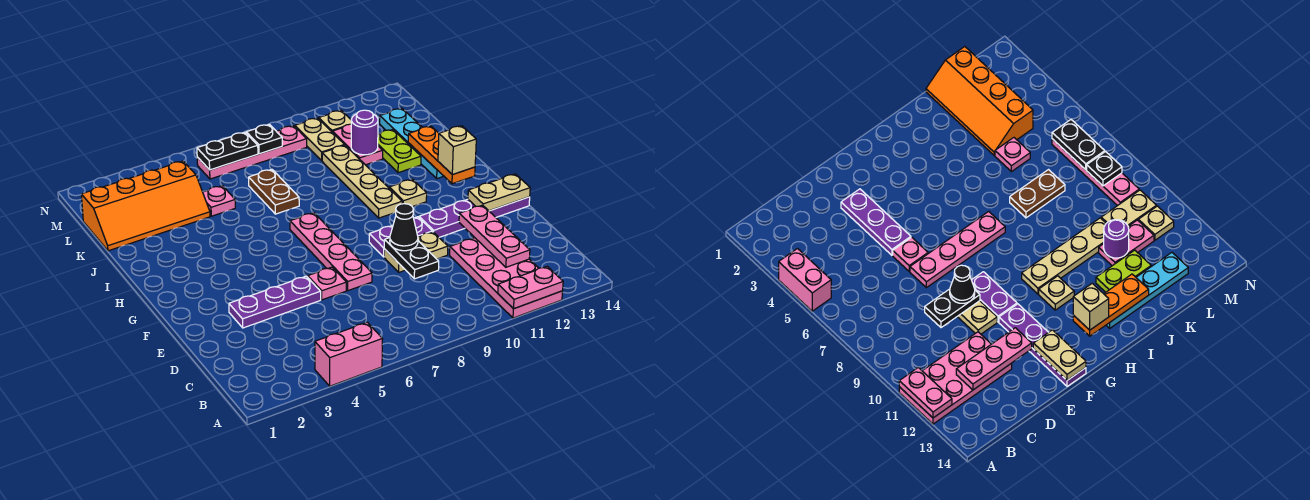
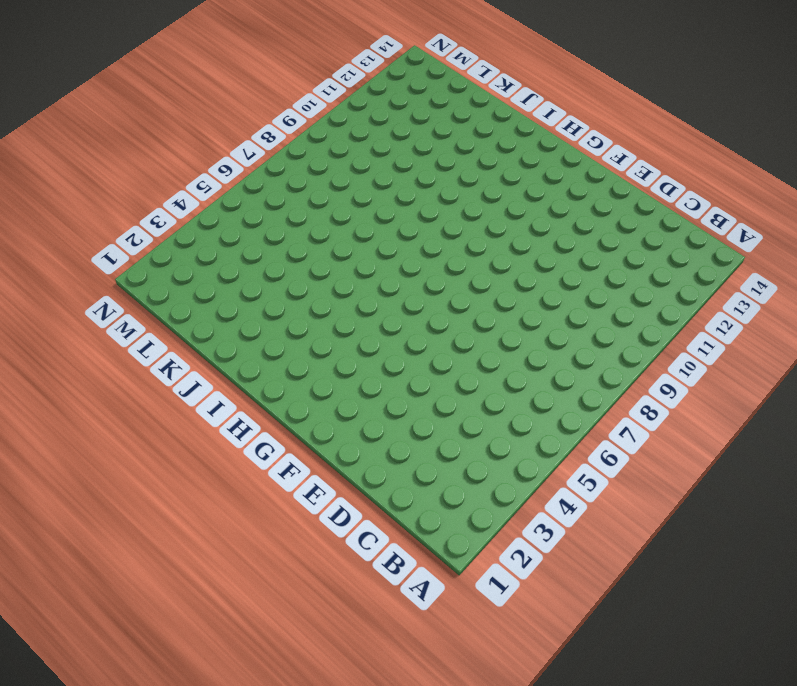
none -> pink 1x2 brick [315,322,383,386]
none -> pink 2x4 plate [450,238,563,318]
none -> purple 1x3 plate [229,276,321,328]

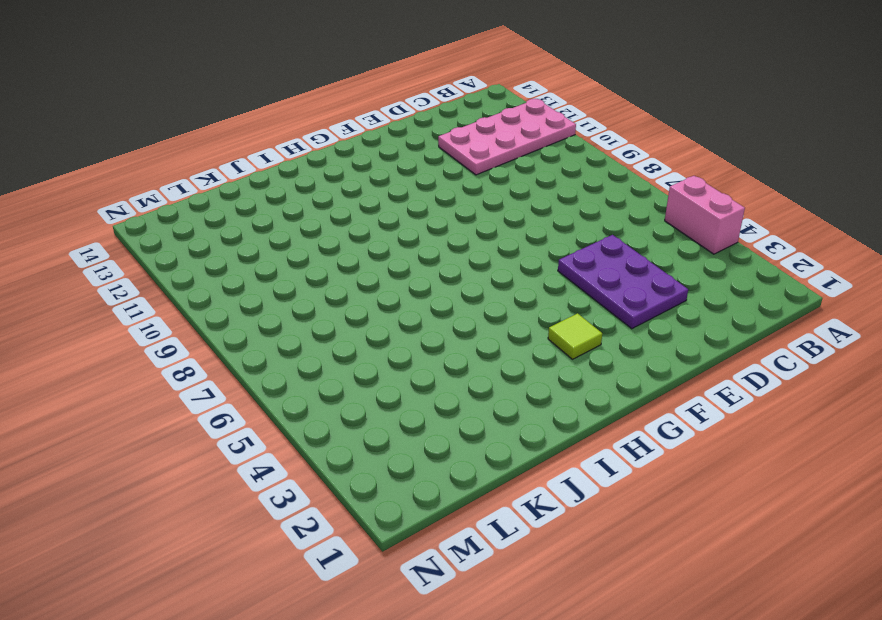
purple 2x3 plate [558,235,688,329] -> purple 1x3 plate [229,276,321,328]
lime 1x1 tile [548,313,602,359] -> none
none -> pink 1x1 plate [308,267,346,300]
none -> pink 1x4 plate [290,213,372,290]
none -> tan 1x2 plate [384,232,448,272]

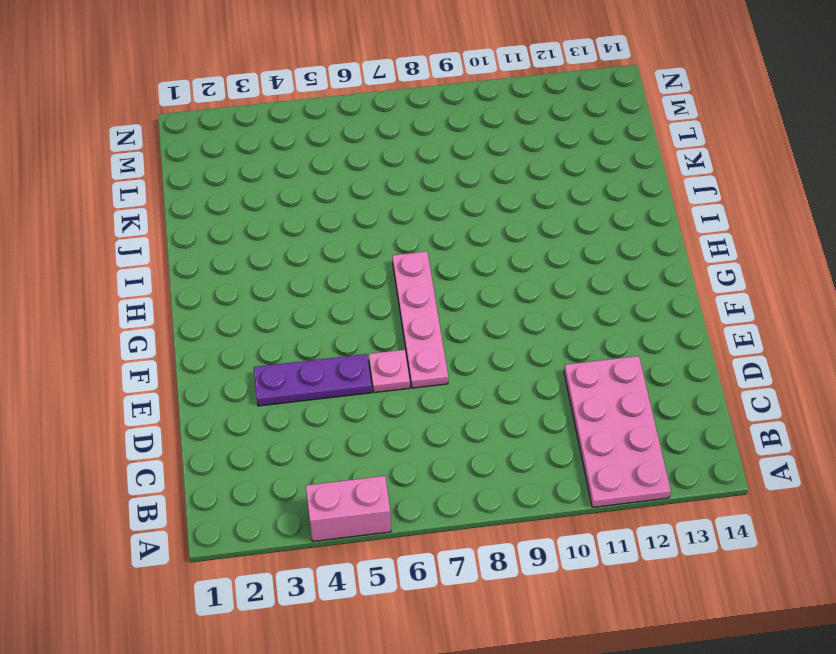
none -> tan 1x2 plate [384,232,448,272]
none -> purple 1x2 plate [369,217,432,257]
none -> purple 1x4 plate [419,197,530,237]

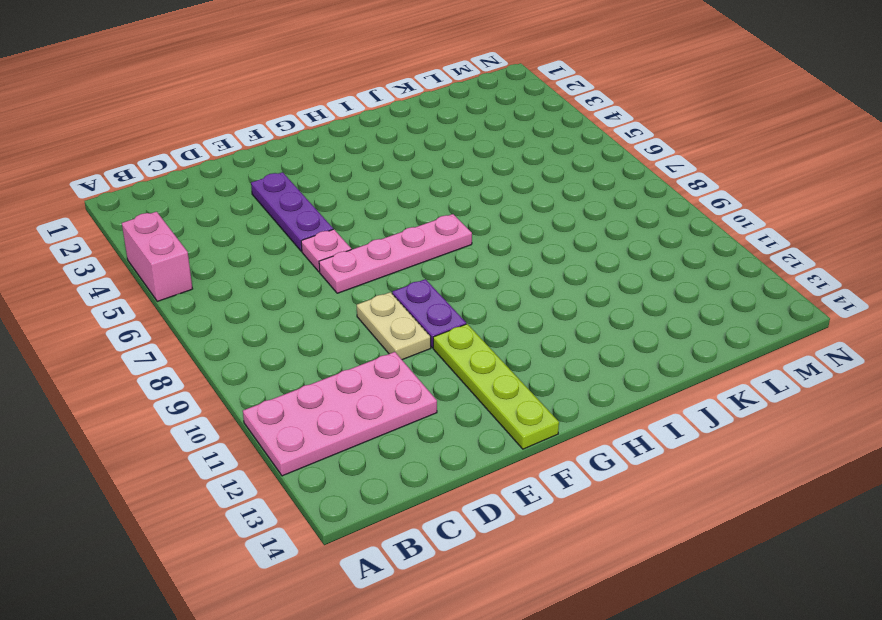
lime 1x4 plate [433,324,559,449] -> purple 1x4 plate [419,197,530,237]
none -> tan 1x4 plate [322,145,402,218]
none -> tan 1x1 plate [389,179,427,207]
none -> cyan 1x4 plate [380,109,443,179]

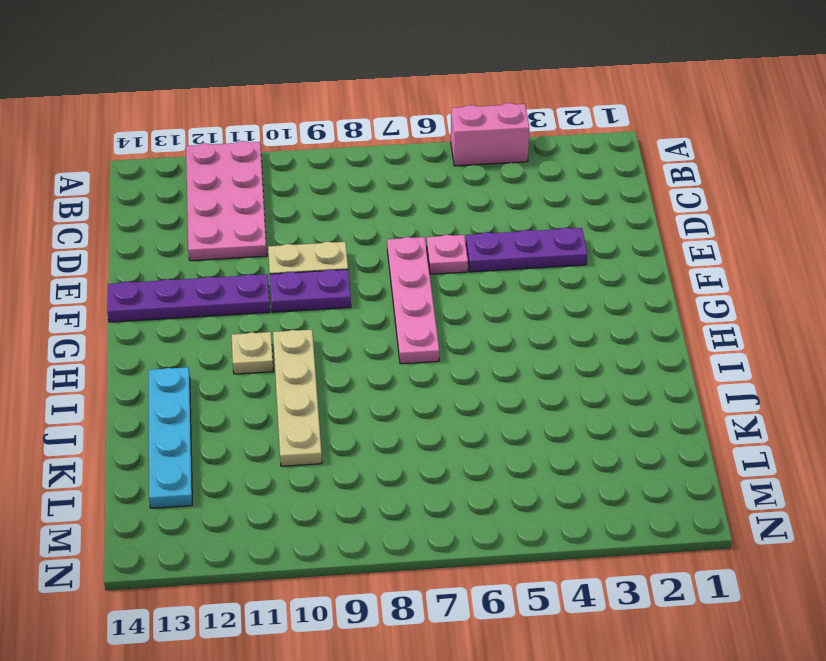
none -> brown 1x2 plate [249,169,299,214]
none -> lime 1x2 plate [378,130,421,173]
none -> orange 2x4 slope [81,161,210,251]

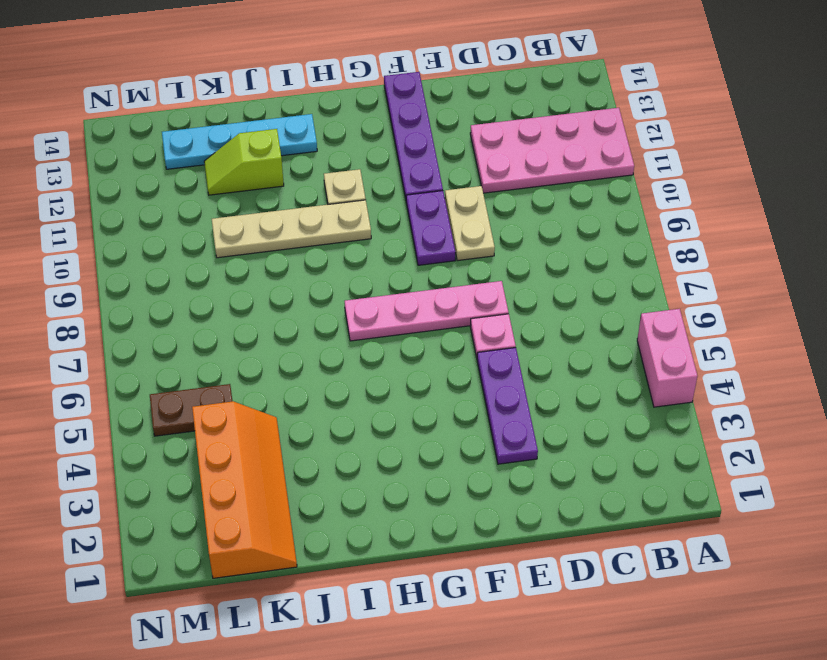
lime 1x2 slope [204,129,284,195] -> lime 1x2 plate [378,130,421,173]
brown 1x2 plate [150,384,232,436] -> brown 1x2 plate moved to [249,169,299,214]
none -> pink 1x1 plate [203,186,235,216]
none -> pink 1x2 plate [332,124,383,165]
none -> tan 1x2 plate [295,118,344,160]

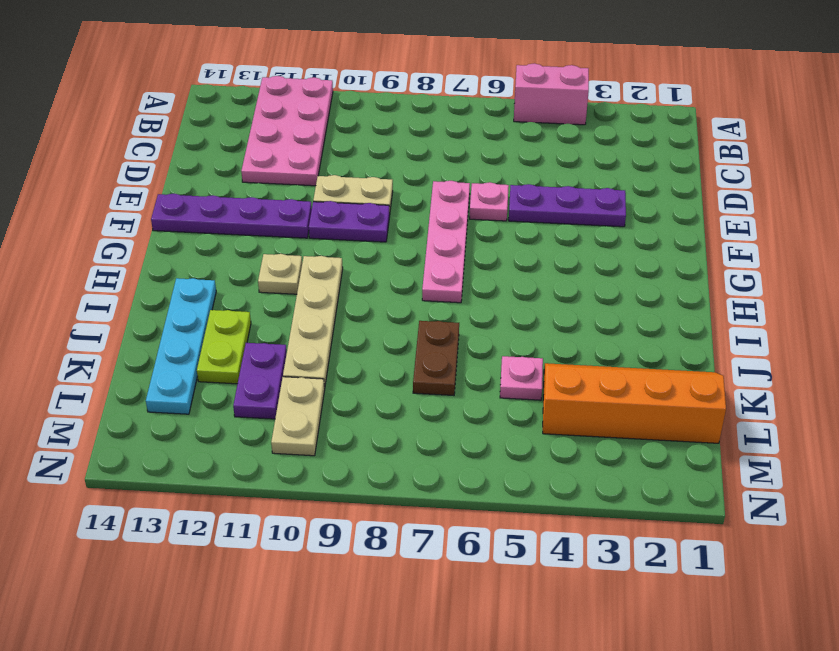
purple 1x2 plate [233,343,287,419] -> pink 1x2 plate [332,124,383,165]
none -> pink 1x4 plate [197,126,307,179]
none -> tan 1x1 plate [319,111,351,132]
none -> pink 1x2 plate [498,266,563,309]

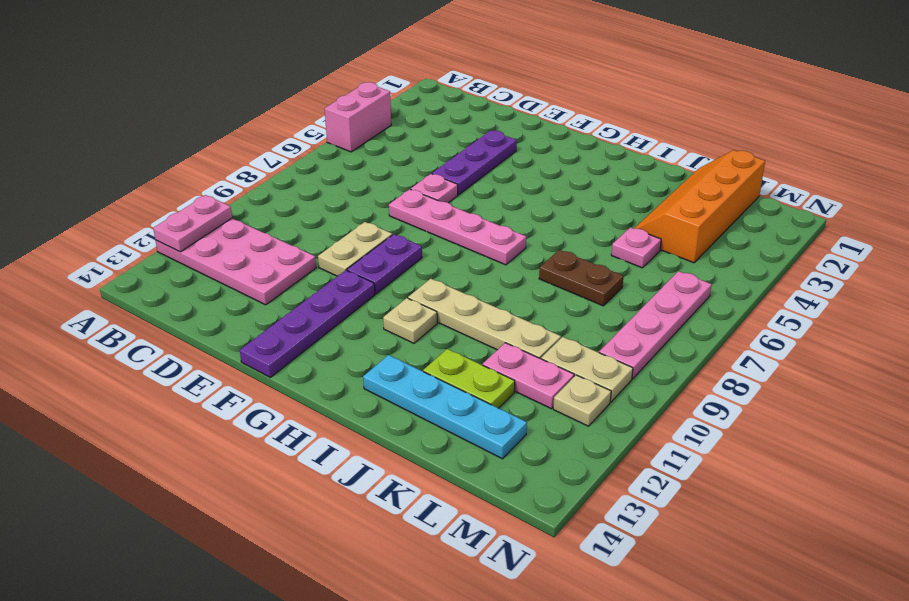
none -> pink 1x3 plate [459,205,530,267]
none -> black 1x2 plate [384,238,439,279]
none -> tan 1x2 plate [468,174,530,211]

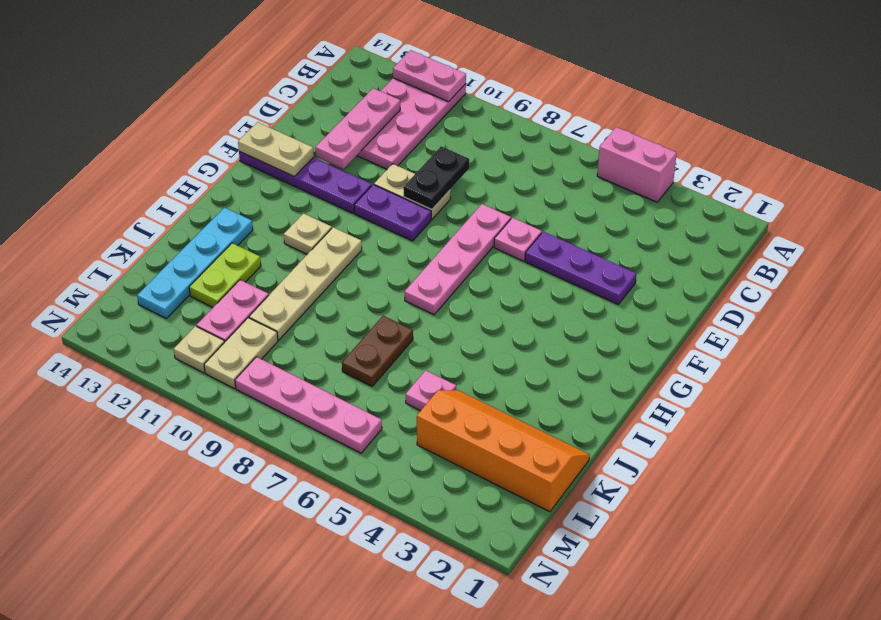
none -> orange 1x3 plate [408,126,475,184]
none -> purple 1x1 round brick [351,110,378,155]
none -> black 1x2 plate [197,132,258,170]

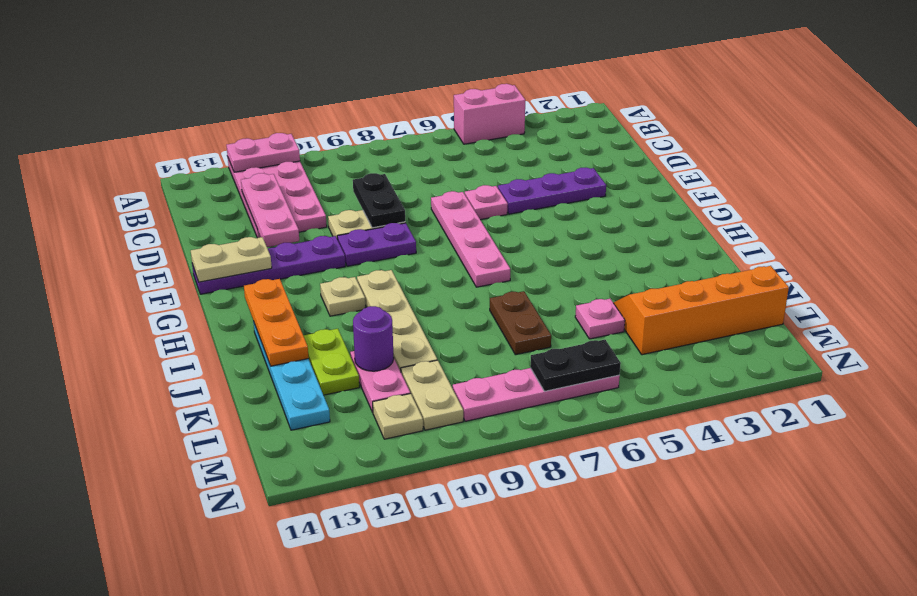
none -> black 1x1 plate [246,124,282,154]
none -> black 1x1 cone [390,204,418,251]
none -> tan 1x1 brick [438,126,476,175]

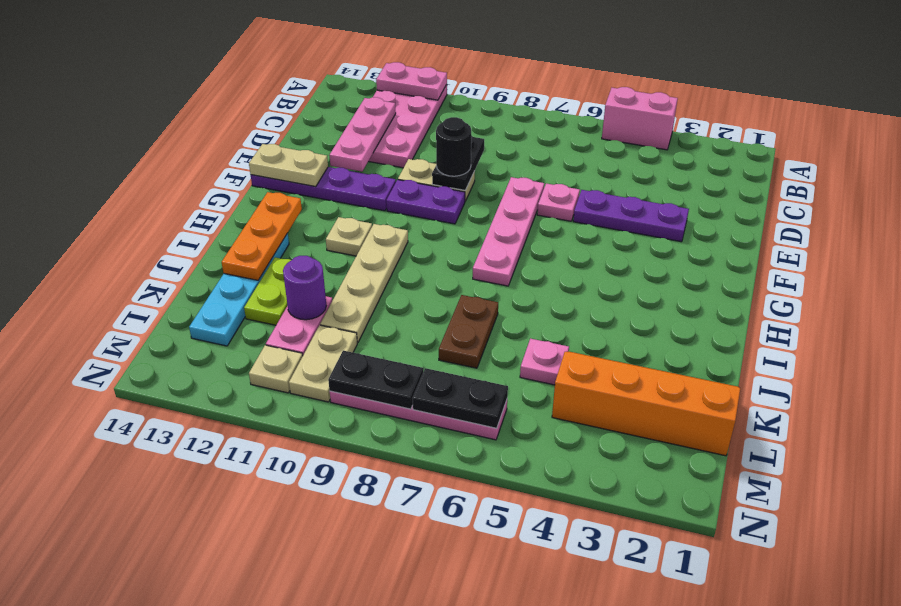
black 1x1 round brick [436,117,471,176] -> black 1x1 cone [390,204,418,251]
black 1x2 plate [328,351,423,409] -> black 1x1 plate [246,124,282,154]
none -> tan 1x1 brick [438,126,476,175]

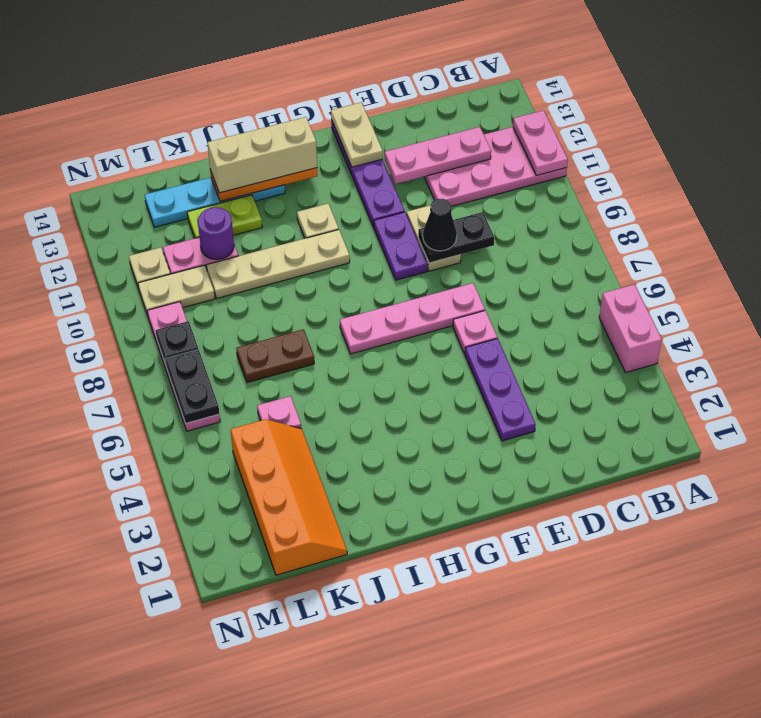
tan 1x3 brick [207,117,317,193] -> tan 1x1 brick [438,126,476,175]

